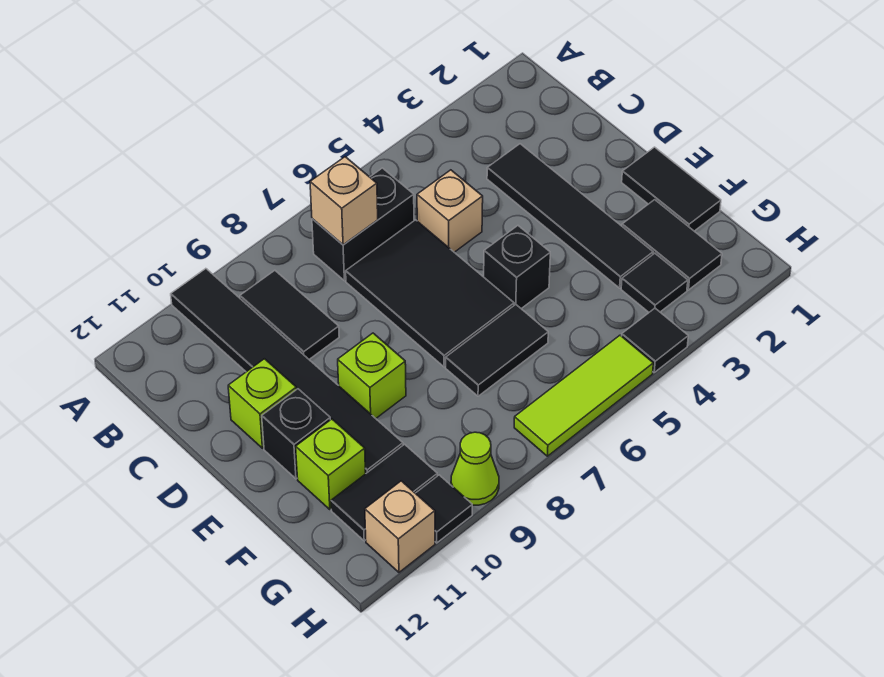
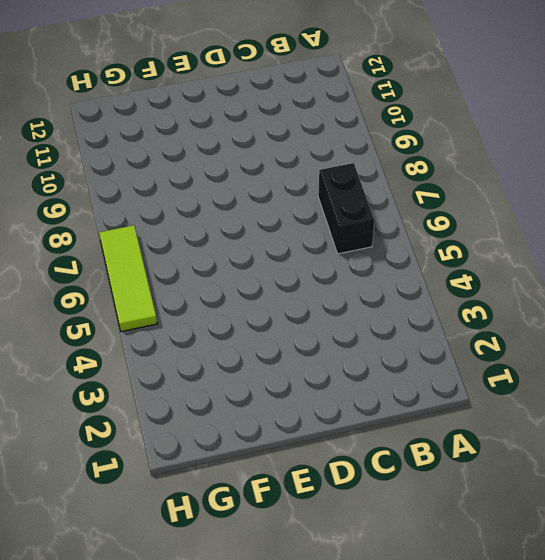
none -> black 1x6 tile [171,269,403,473]
none -> black 1x2 tile [240,270,339,359]
none -> black 1x4 tile [487,144,653,288]

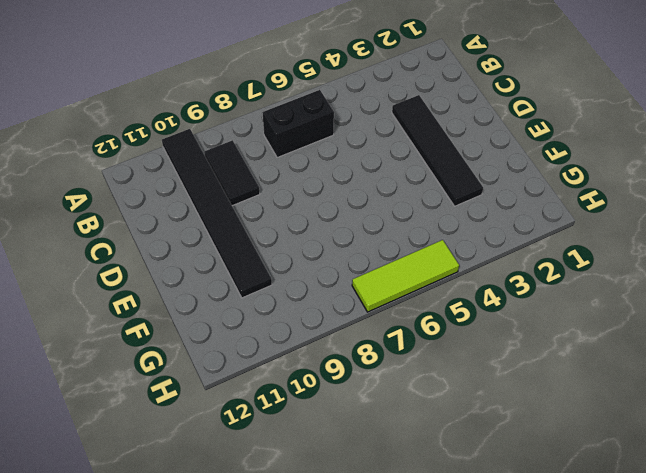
none -> tan 1x1 brick [417,170,483,252]
none -> black 2x3 tile [346,220,514,367]
none -> lime 1x1 brick [228,359,297,448]

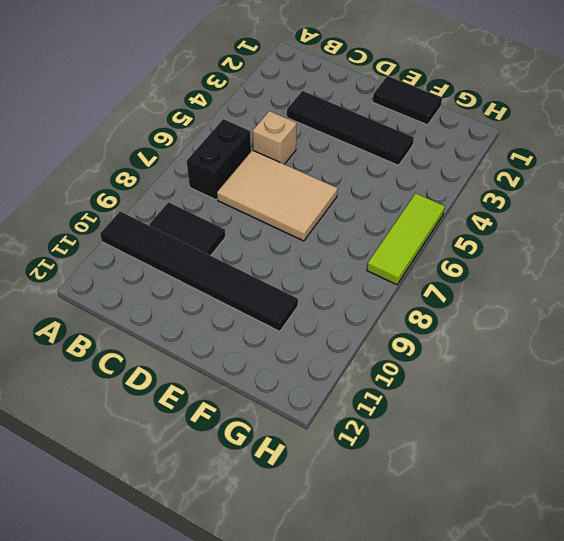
tan 2x3 tile [217,150,338,241] -> black 2x3 tile [346,220,514,367]
none -> lime 1x1 brick [228,359,297,448]
none -> black 1x1 brick [484,226,550,309]
none -> lime 1x1 brick [338,333,406,418]

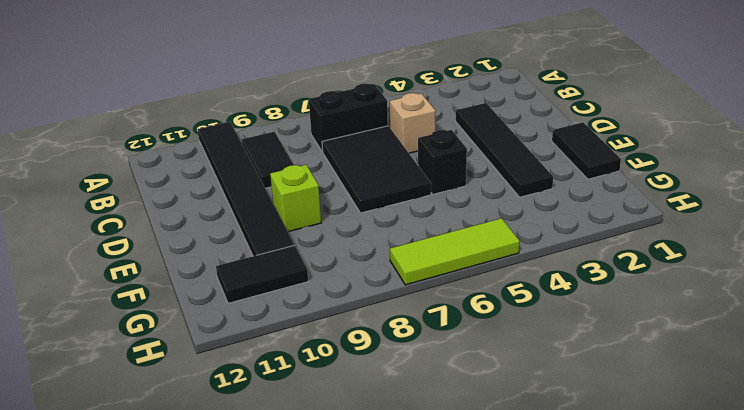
none -> lime 1x1 brick [228,359,297,448]
none -> black 1x1 brick [262,389,330,479]
none -> black 1x2 tile [622,200,722,290]

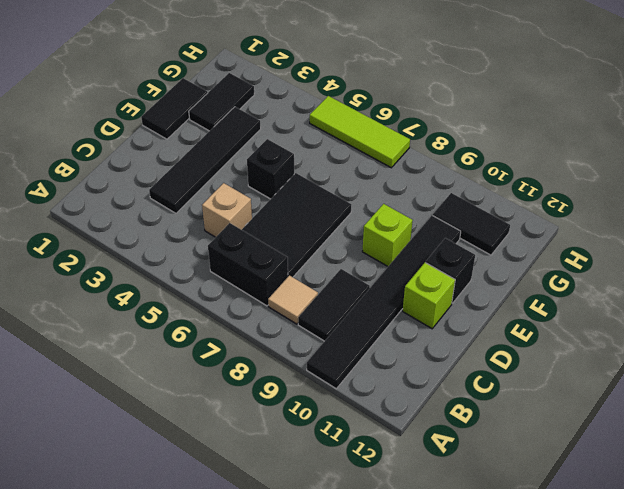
tan 1x1 tile [268,276,318,324] -> none
none -> black 1x2 tile [446,305,548,396]
none -> lime 1x1 brick [296,419,366,510]
none -> black 1x1 tile [621,253,688,312]

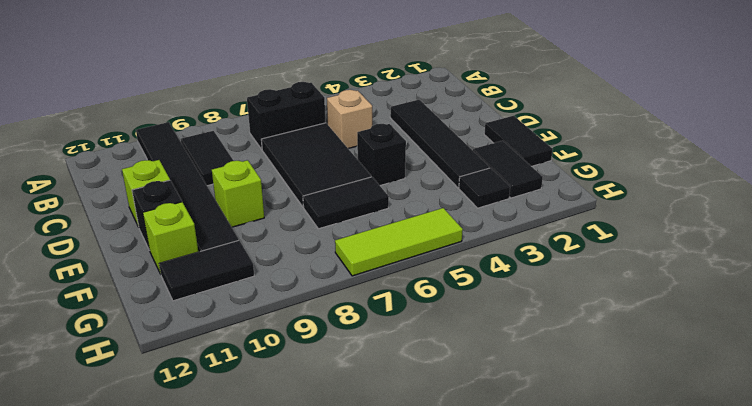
none -> black 1x1 tile [622,308,688,372]
none -> lime 1x1 cone [451,432,499,505]
none -> black 1x1 tile [416,475,472,543]

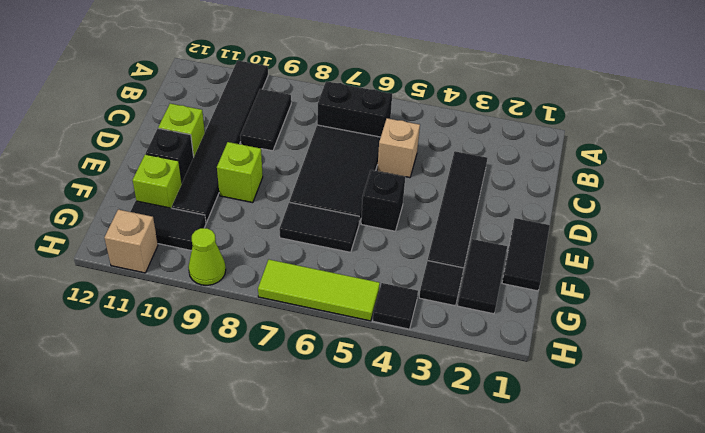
none -> black 1x1 tile [416,475,472,543]
none -> tan 1x1 brick [310,157,378,245]

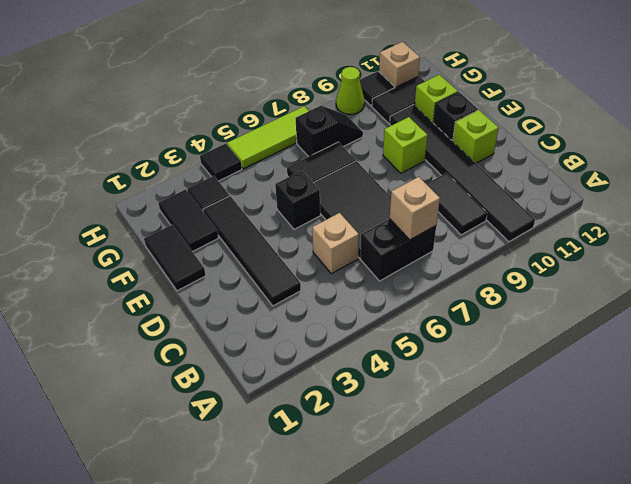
black 1x2 slope [295,106,363,157] -> none

